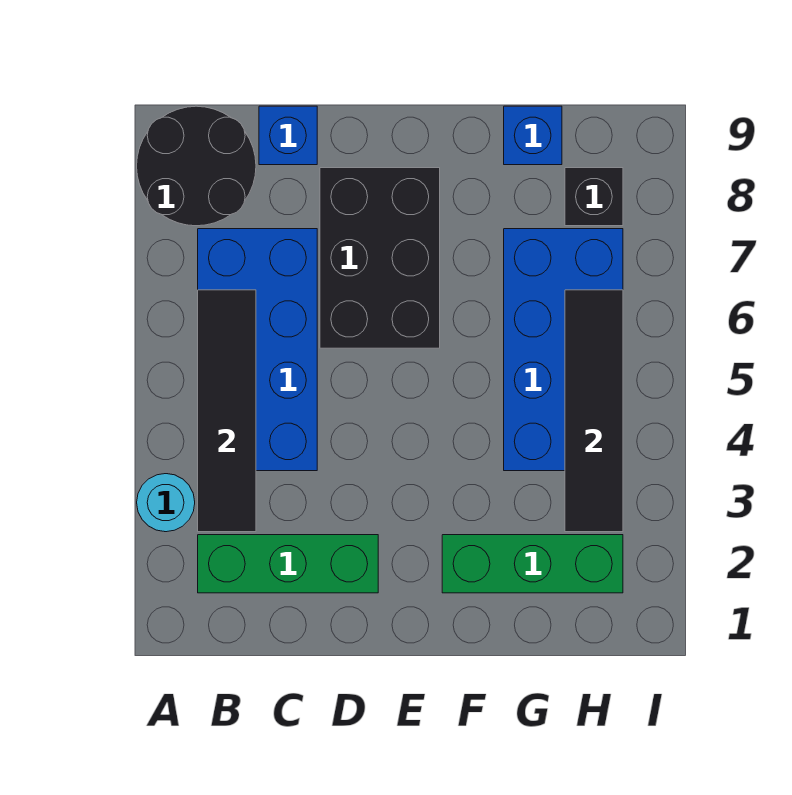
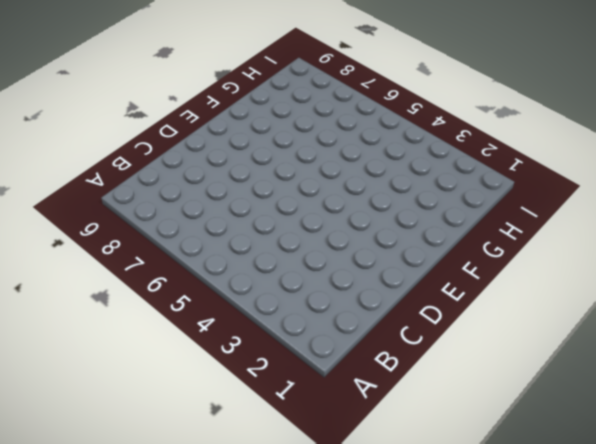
none -> cyan 1x1 round brick [137,474,195,532]
none -> black 2x2 round brick [137,106,256,226]
none -> green 1x3 brick [198,535,378,593]

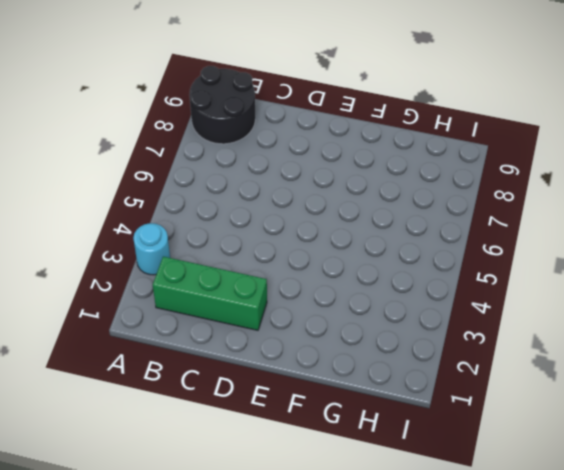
none -> blue 2x4 brick [198,229,317,471]
none -> blue 1x1 brick [259,106,317,165]
none -> black 2x3 brick [320,168,440,348]

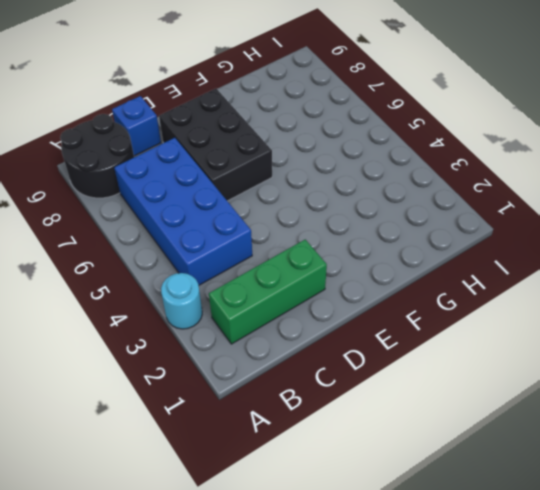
none -> green 1x3 brick [442,535,623,593]
none -> blue 2x4 brick [504,229,623,471]
none -> blue 1x1 brick [504,106,562,165]

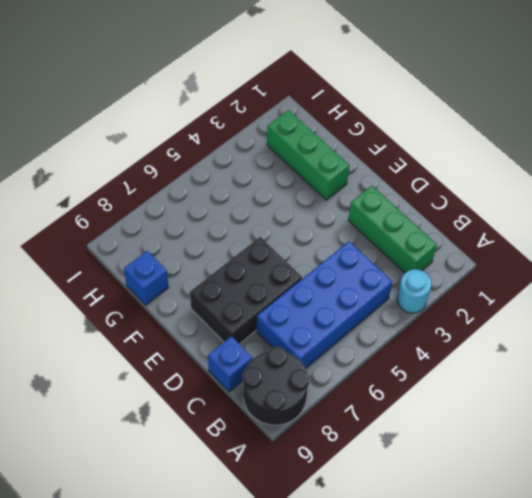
none -> blue 2x4 brick [504,229,623,471]
none -> black 1x1 brick [565,168,623,226]
none -> black 1x4 tile [198,290,256,532]

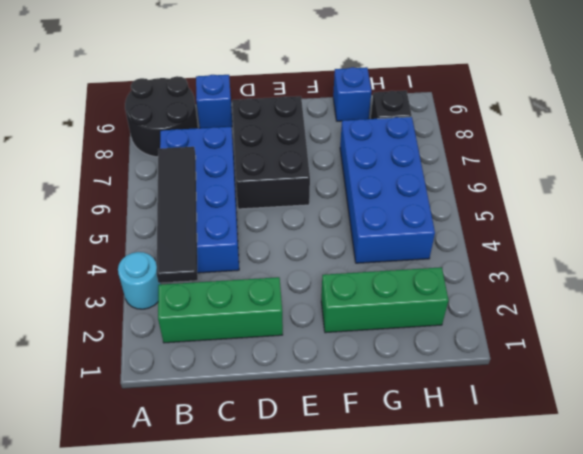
none -> black 1x4 tile [565,290,623,532]

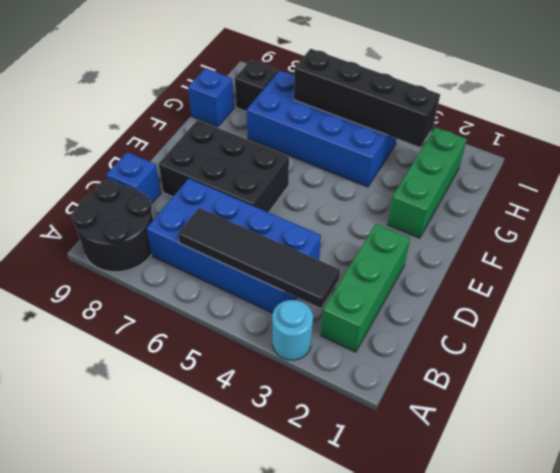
black 1x4 brick [294,49,440,147] -> black 1x4 tile [565,290,623,532]

